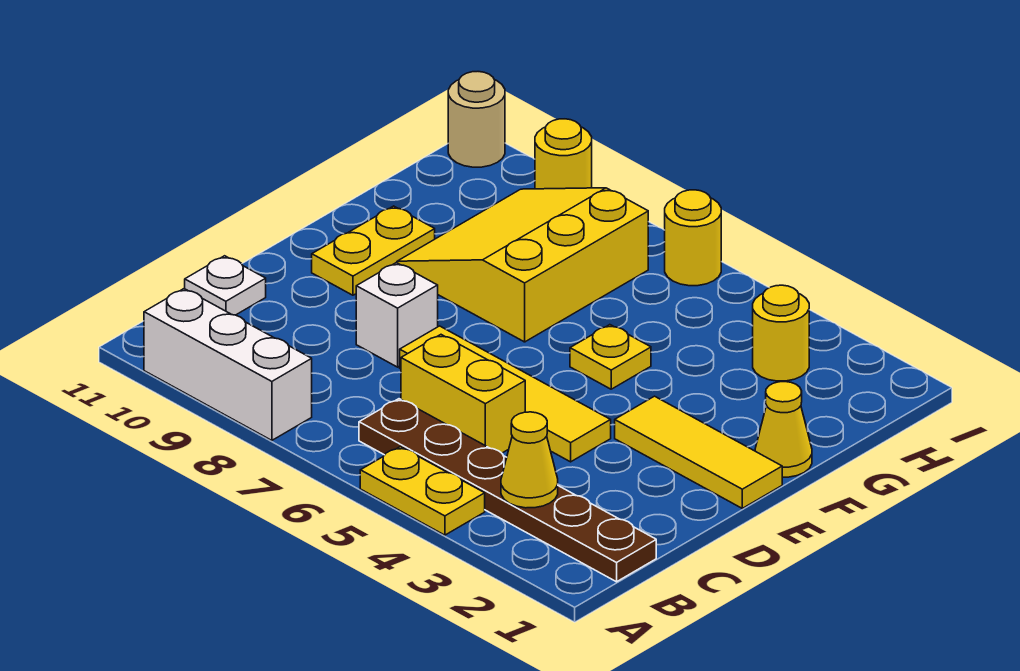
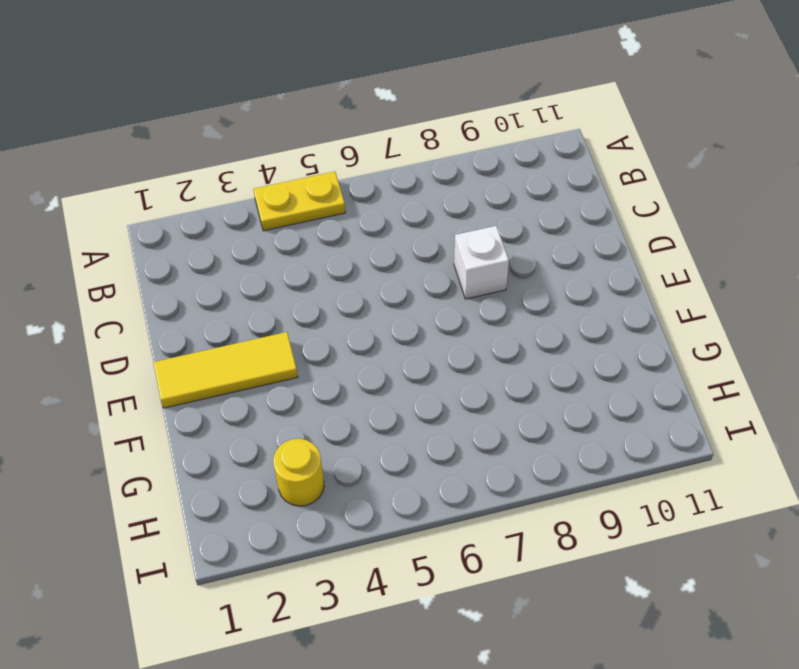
none -> white 1x3 brick [144,289,312,440]
none -> brown 1x6 plate [359,399,656,582]
none -> yellow 1x2 brick [401,335,525,453]

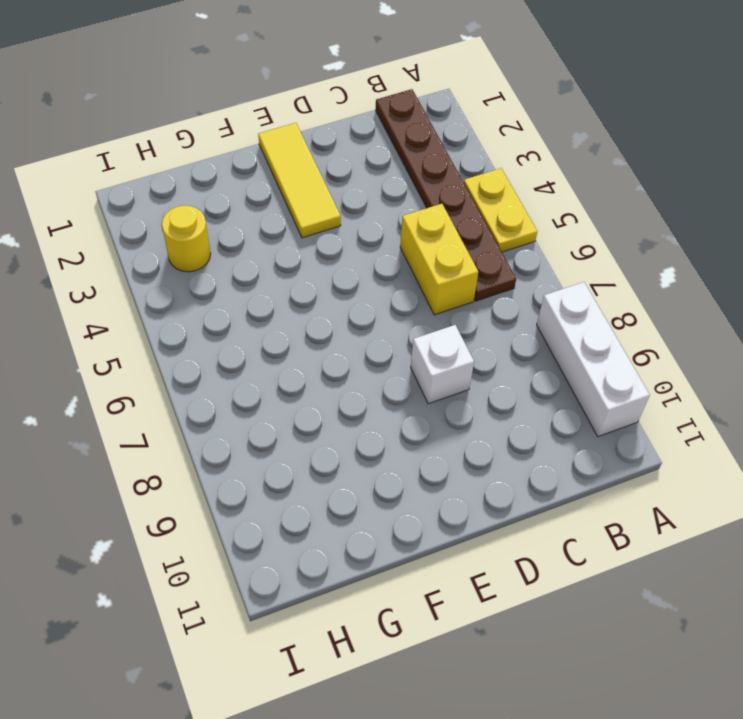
none -> white 1x1 plate [185,256,266,315]
none -> yellow 1x4 tile [400,326,611,462]
none -> yellow 1x2 plate [312,206,435,295]

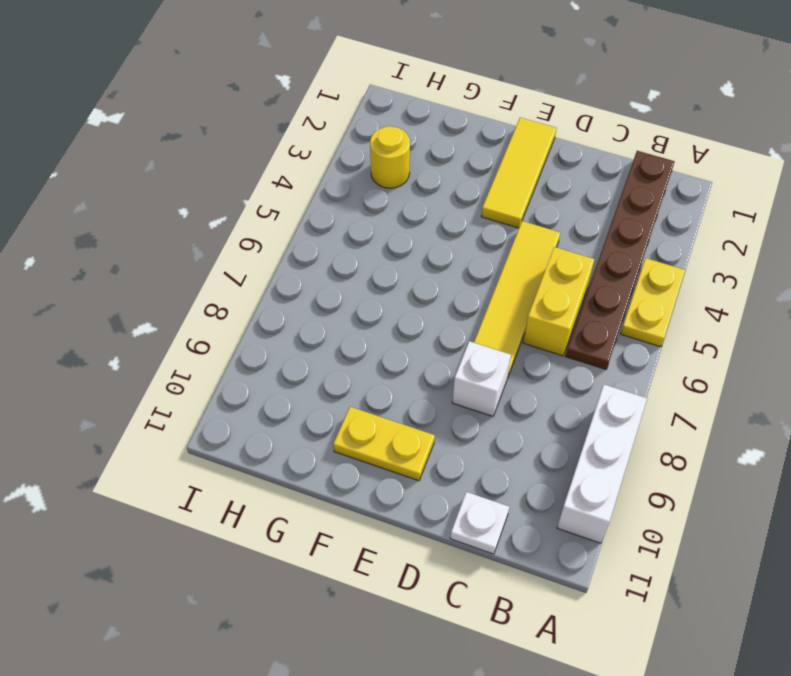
none -> yellow 1x1 cone [755,382,812,477]
none -> yellow 1x1 plate [570,325,651,389]
none -> yellow 3x3 slope [397,188,648,342]

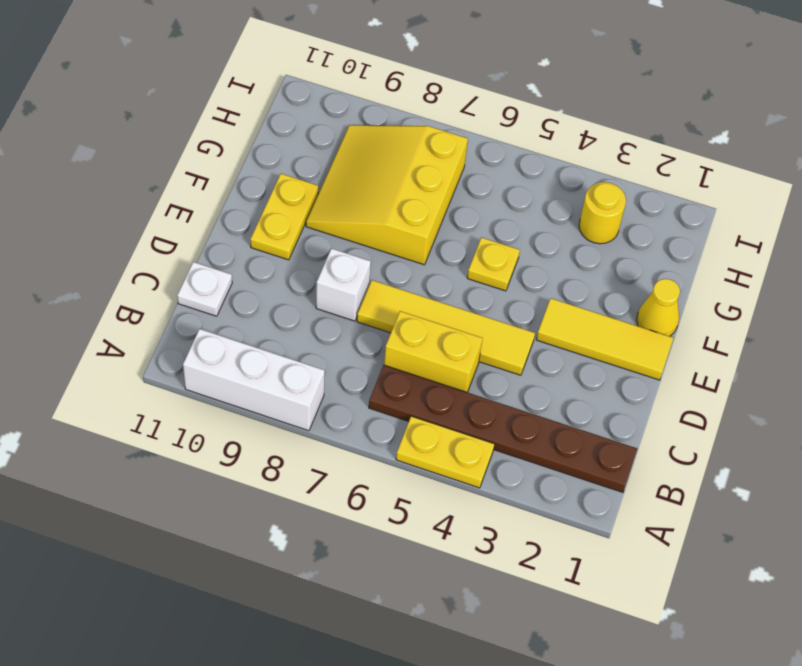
none -> yellow 1x1 round brick [665,190,721,286]
none -> yellow 1x1 round brick [535,119,592,189]
none -> tan 1x1 round brick [448,72,505,167]

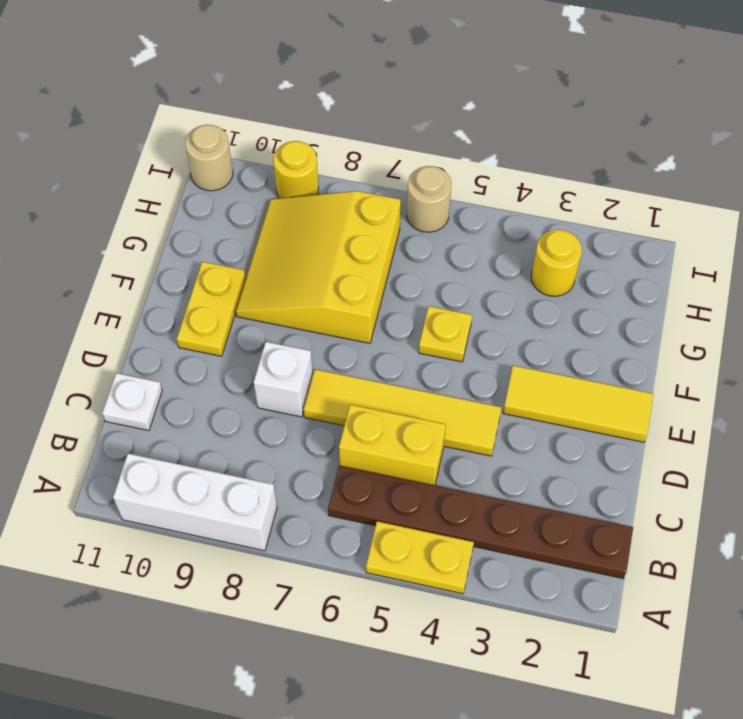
tan 1x1 round brick [407,166,452,232] -> yellow 1x1 round brick [665,190,721,286]
none -> yellow 1x1 cone [755,382,812,477]
none -> yellow 1x1 cone [501,412,558,508]

